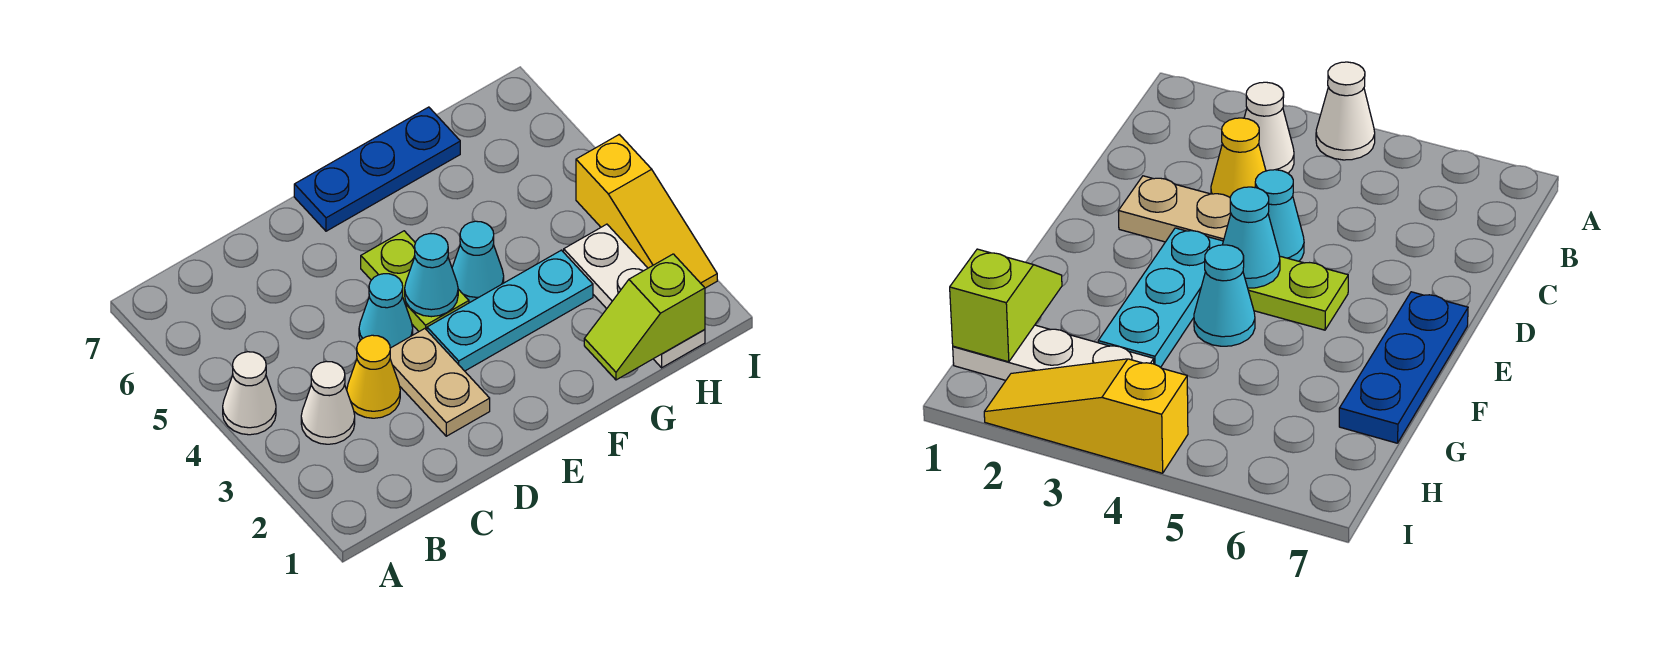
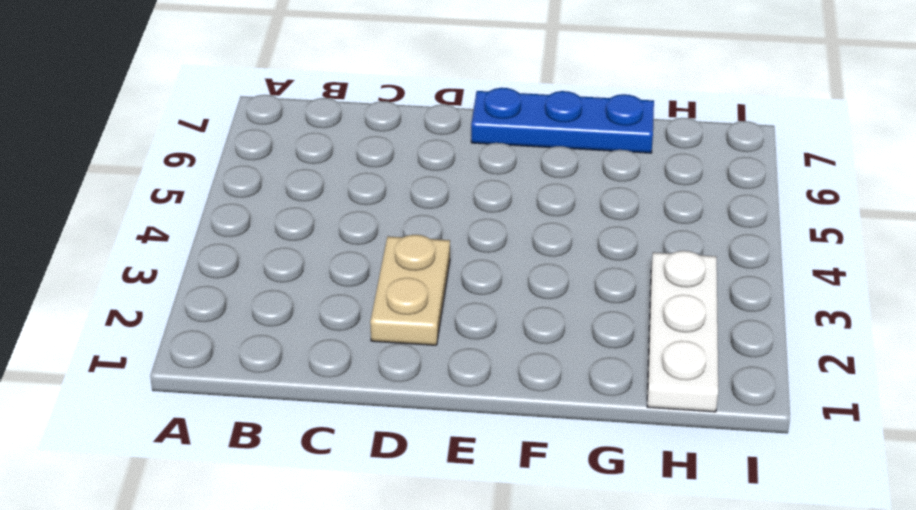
none -> white 1x1 cone [223,352,276,435]
none -> white 1x1 cone [301,361,355,444]
none -> yellow 1x1 cone [347,335,400,418]

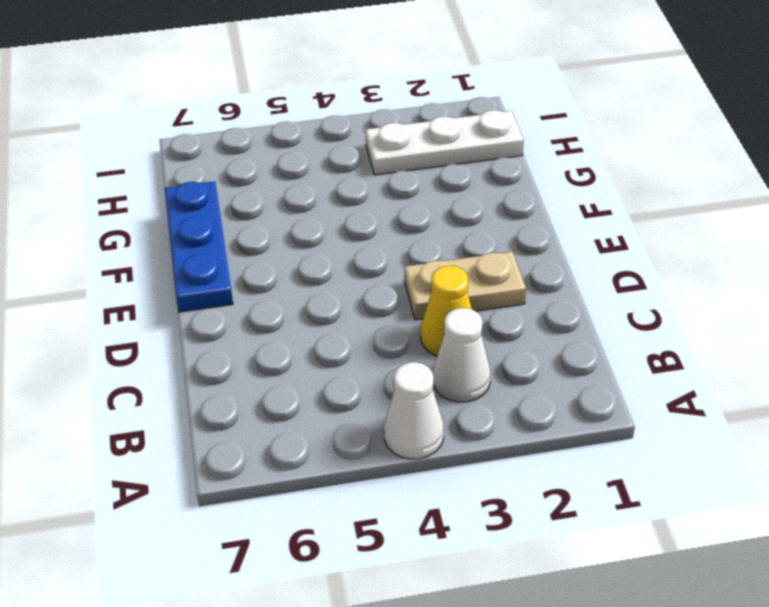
none -> cyan 1x1 cone [359,274,413,348]
none -> cyan 1x3 plate [427,250,593,371]
none -> lime 1x2 plate [361,231,469,331]

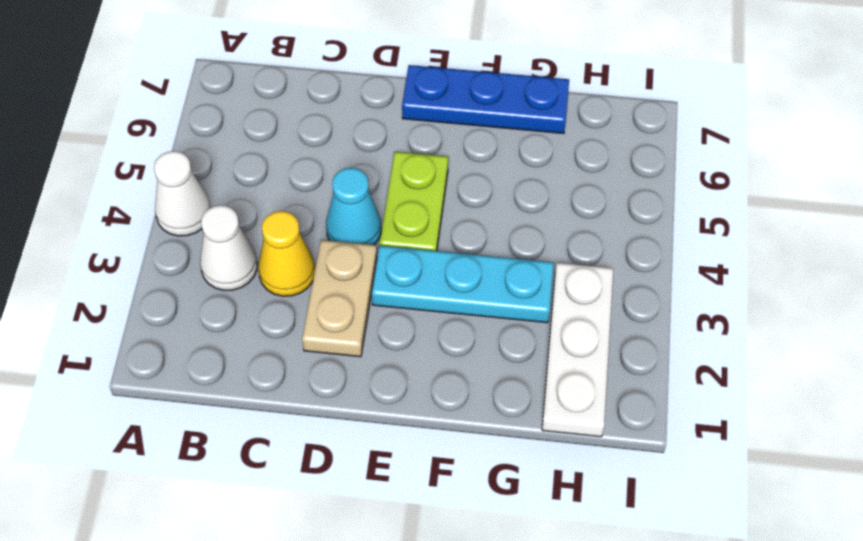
none -> cyan 1x1 cone [452,221,504,303]
none -> yellow 1x3 slope [576,135,717,288]
none -> cyan 1x1 cone [405,234,458,317]

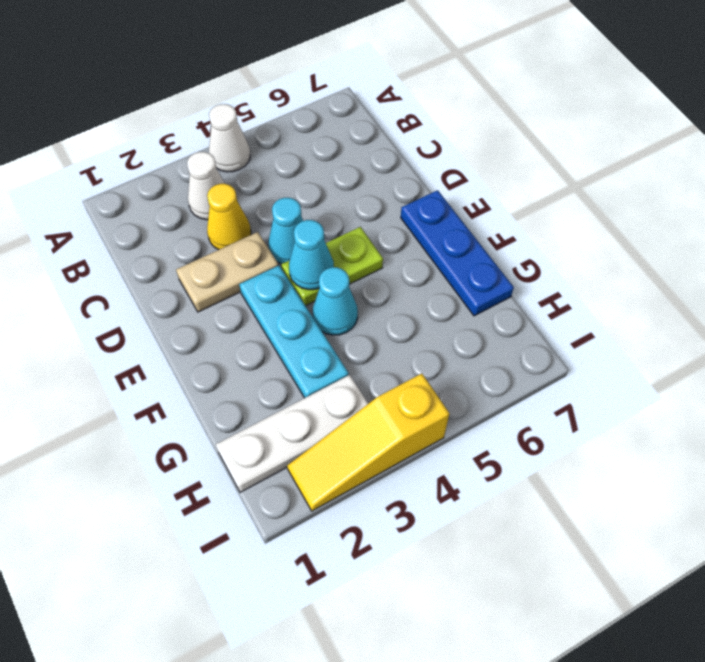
none -> lime 1x2 slope [584,254,705,380]

